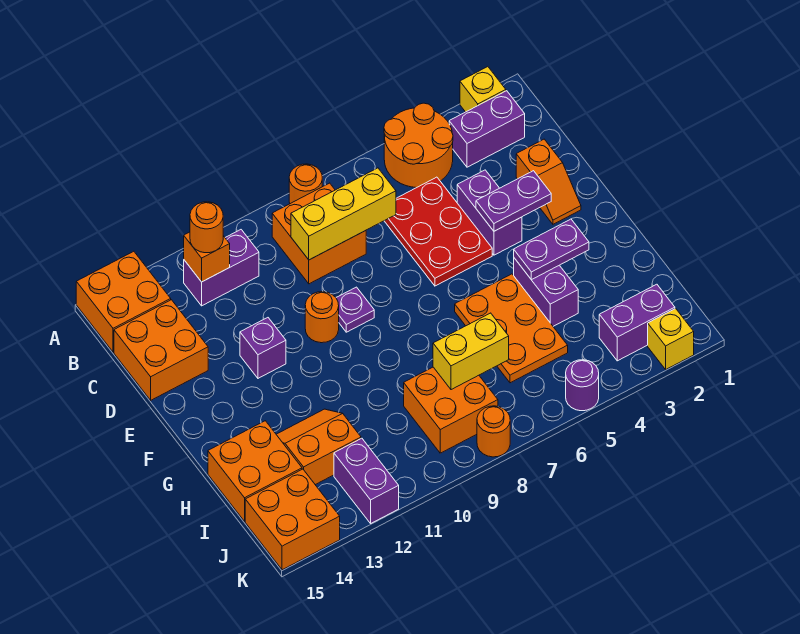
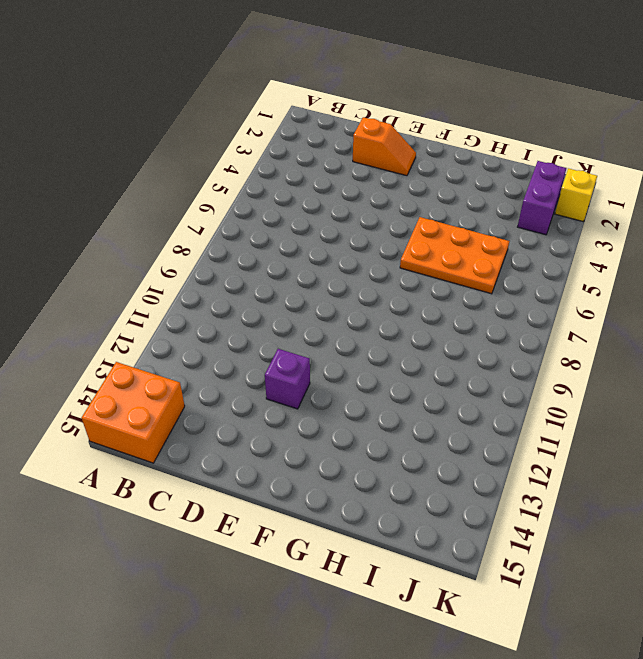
none -> yellow 1x1 brick [460,67,506,112]
none -> orange 2x2 round brick [384,103,453,188]
none -> orange 1x1 round brick [289,164,322,204]
none -> purple 1x2 brick [449,91,525,167]

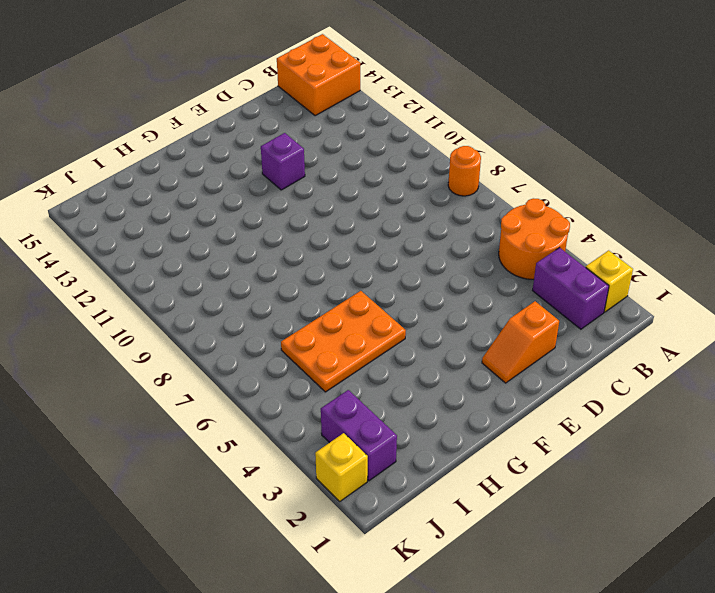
none -> orange 2x2 brick [272,183,366,284]
none -> purple 1x2 brick [184,230,259,306]
none -> red 2x3 plate [385,177,492,286]
none -> orange 2x2 brick [114,300,208,400]

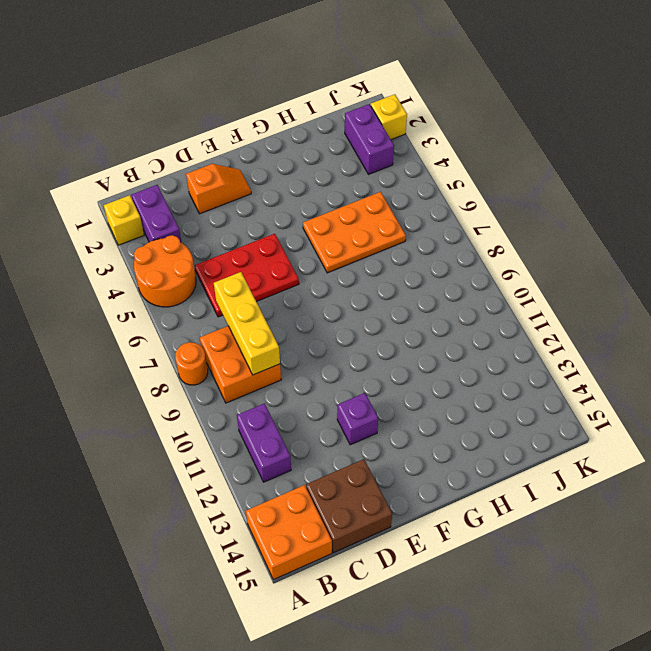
brown 2x2 brick [306,459,392,553] -> orange 2x2 brick [114,300,208,400]
none -> purple 1x2 brick [457,170,522,255]
none -> purple 1x1 plate [336,287,374,332]
none -> orange 1x1 round brick [305,292,339,343]
none -> purple 1x2 brick [514,258,578,326]

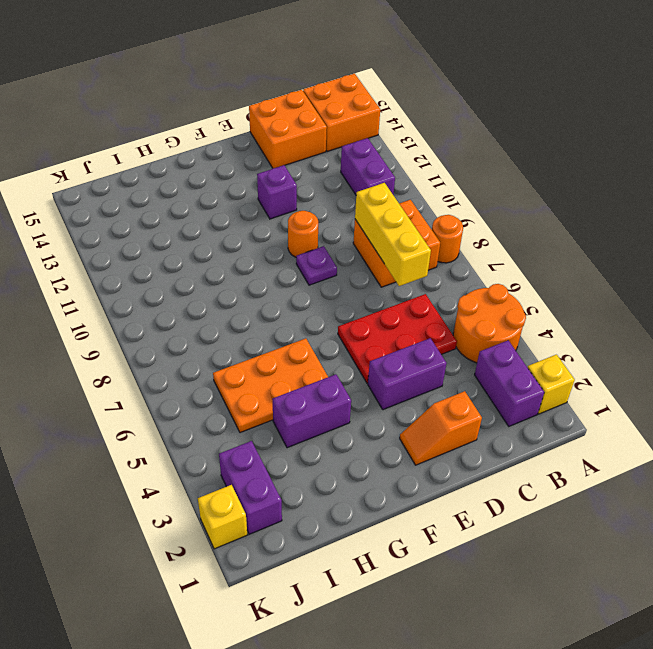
none -> orange 2x2 slope [276,409,361,485]
none -> orange 2x2 brick [208,421,302,521]
none -> orange 2x2 brick [404,367,498,453]
none -> purple 1x2 brick [334,438,399,523]

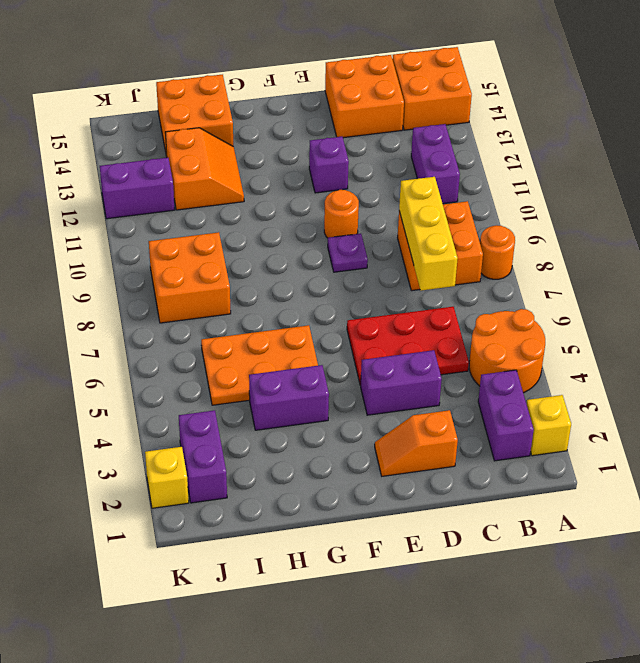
none -> orange 2x2 brick [245,469,340,570]
none -> purple 1x1 round brick [566,360,599,411]
none -> orange 1x1 round brick [477,406,510,457]
none -> orange 1x1 brick [184,232,230,282]

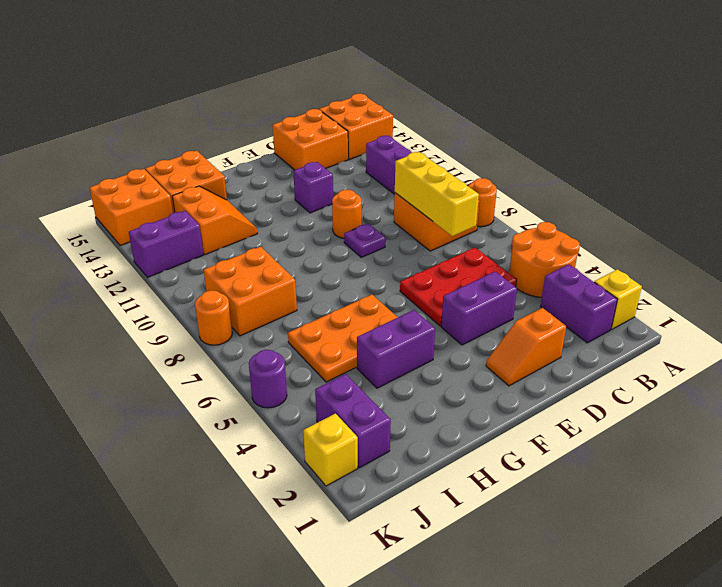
none -> orange 1x1 brick [184,232,230,282]
none -> purple 1x2 plate [476,171,551,231]
none -> purple 1x2 plate [514,219,589,280]
none -> yellow 1x2 brick [433,313,509,390]

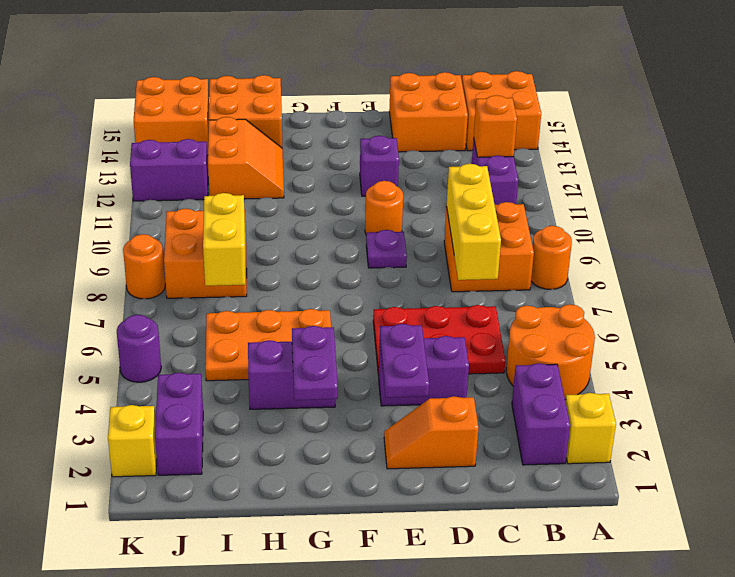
none -> orange 1x1 round brick [190,202,223,253]

